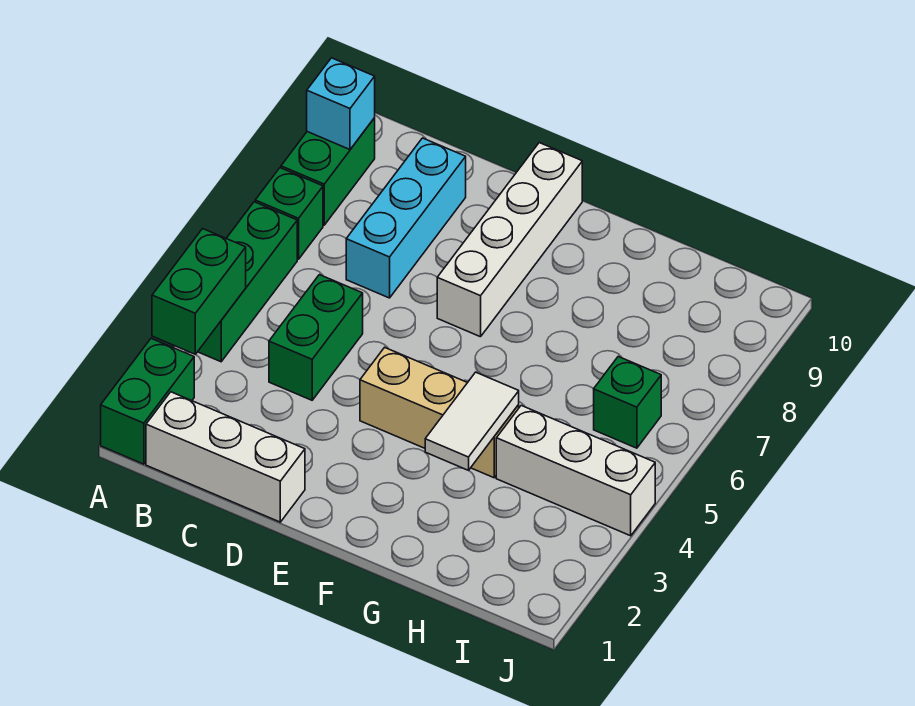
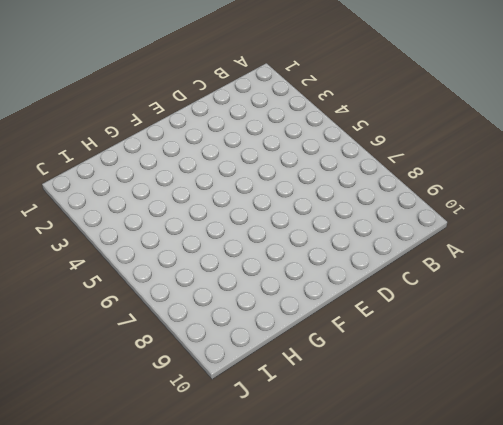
none -> green 1x2 brick [101,338,194,464]
none -> green 1x3 brick [198,202,297,362]
none -> green 1x1 brick [255,168,323,259]

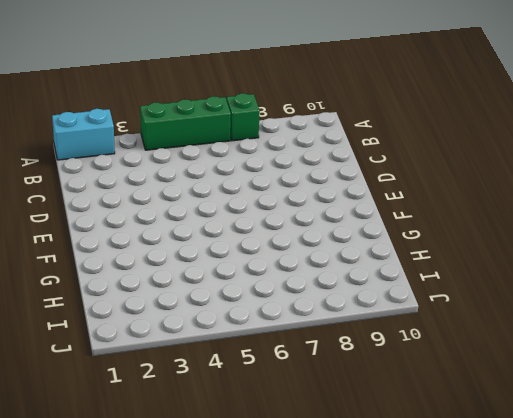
cyan 1x2 brick [52,109,115,160] -> green 1x2 brick [101,338,194,464]
none -> green 1x2 brick [281,118,375,225]
none -> white 1x3 brick [146,392,305,522]
none -> green 1x2 brick [269,275,363,400]

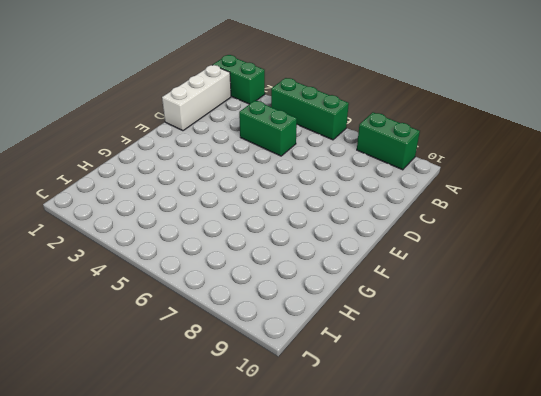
none -> green 1x1 brick [255,168,323,259]
none -> cyan 1x3 brick [346,138,466,298]
none -> tan 1x3 brick [360,347,519,478]

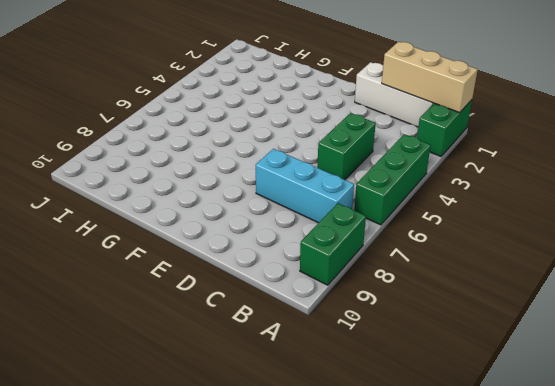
tan 1x3 brick [382,42,478,113] -> tan 1x3 brick moved to [360,347,519,478]
cyan 1x3 brick [256,149,354,223] -> cyan 1x3 brick turned to [346,138,466,298]
none -> green 1x1 brick [255,168,323,259]
none -> white 1x4 brick [437,143,582,337]
none -> white 1x3 brick [496,406,655,536]

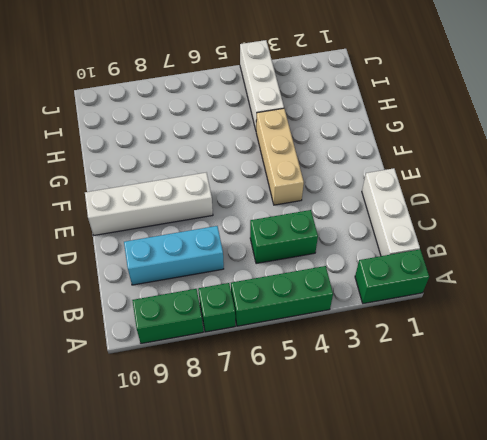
none -> green 1x1 brick [594,357,661,448]
none -> green 1x2 brick [152,229,246,354]
none -> cyan 1x1 brick [307,58,375,149]

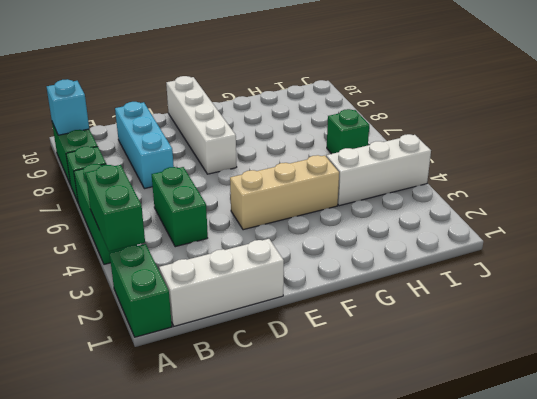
none -> white 1x2 tile [425,372,519,470]

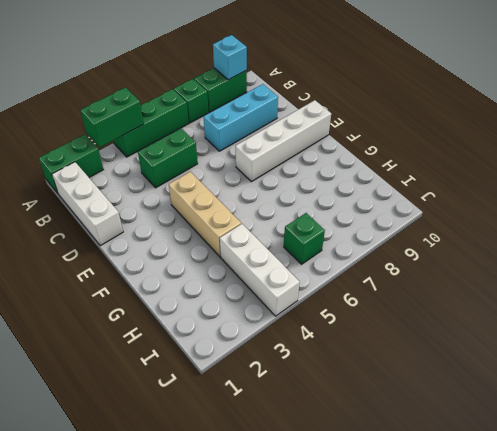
none -> white 1x2 tile [425,372,519,470]

